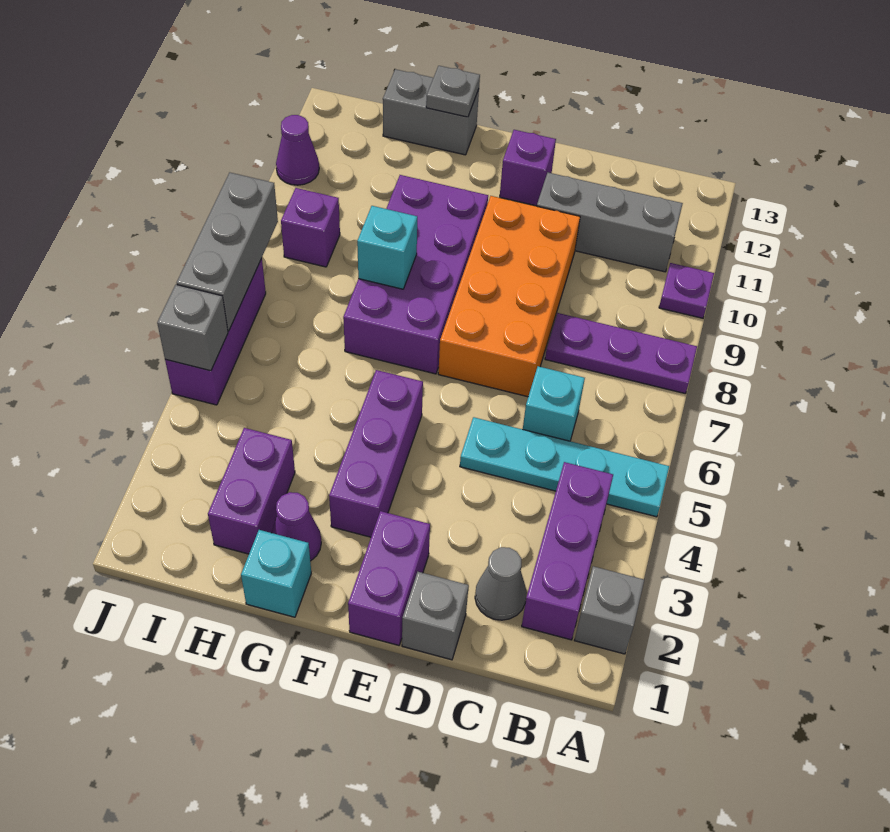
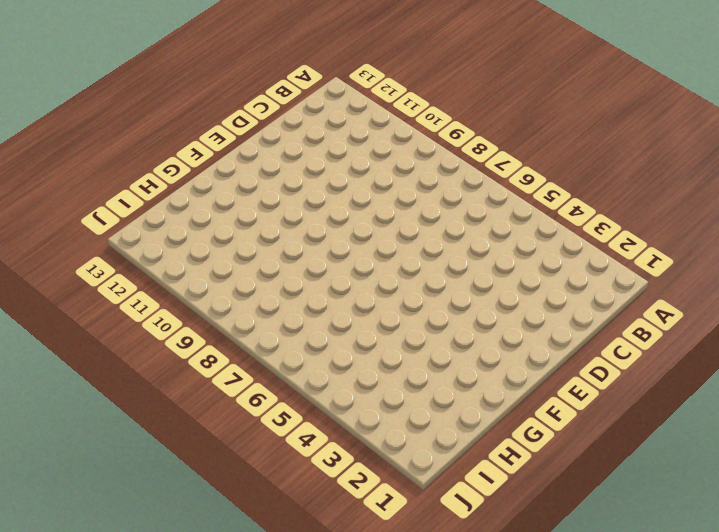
none -> grey 1x1 brick [574,566,644,654]
none -> cyan 1x4 plate [460,417,669,517]
none -> purple 1x3 plate [545,313,697,394]

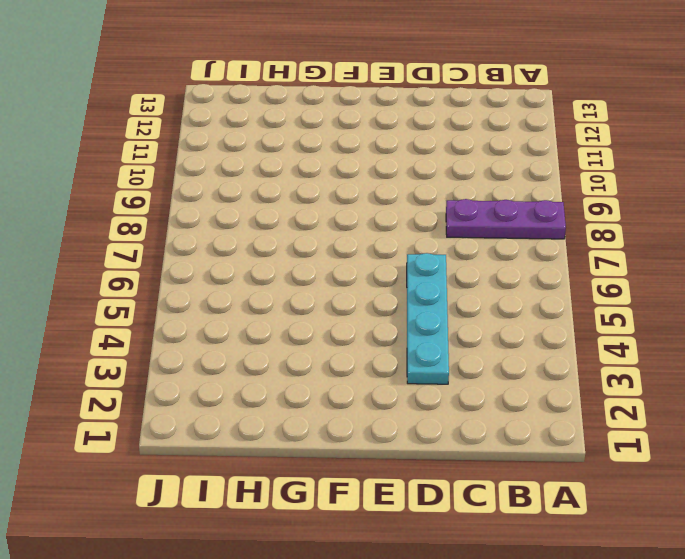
cyan 1x4 plate [407,253,449,384] -> cyan 1x4 plate turned to [460,417,669,517]
none -> grey 1x1 brick [574,566,644,654]
none -> purple 1x1 plate [659,263,714,318]
none -> purple 1x3 brick [522,462,613,640]

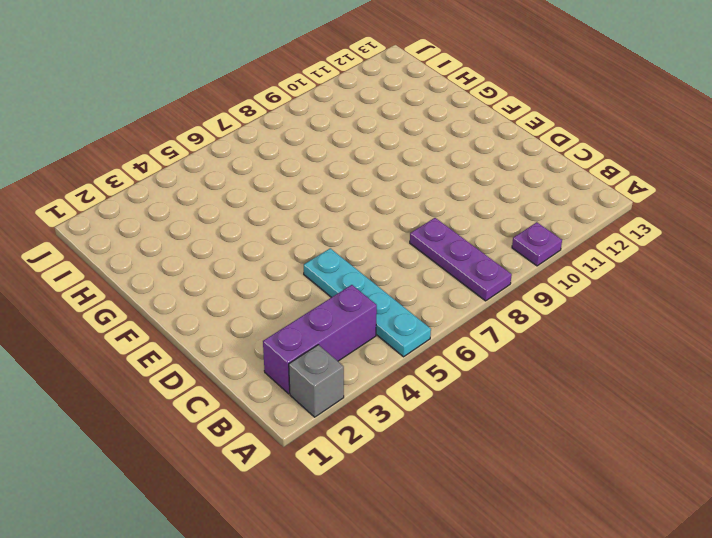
none -> grey 1x3 brick [537,173,683,272]
none -> grey 1x1 cone [475,547,527,620]
none -> cyan 1x1 brick [523,366,585,441]

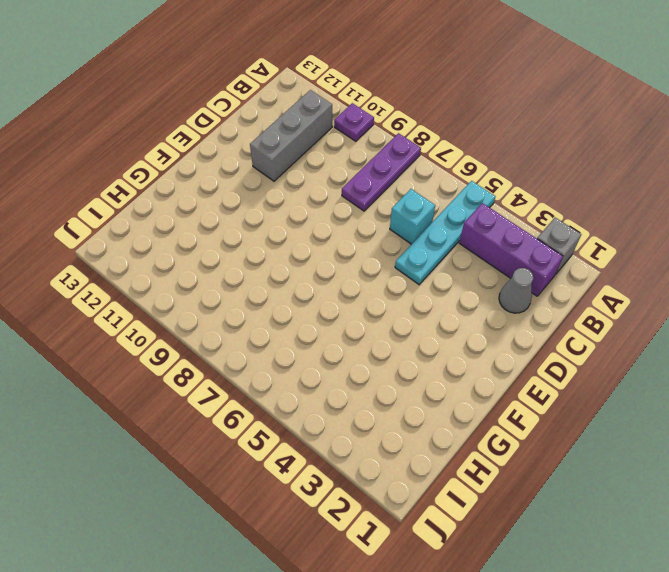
none -> grey 1x1 brick [402,572,469,660]
none -> orange 2x4 brick [438,196,580,397]
none -> purple 1x2 brick [348,511,430,645]

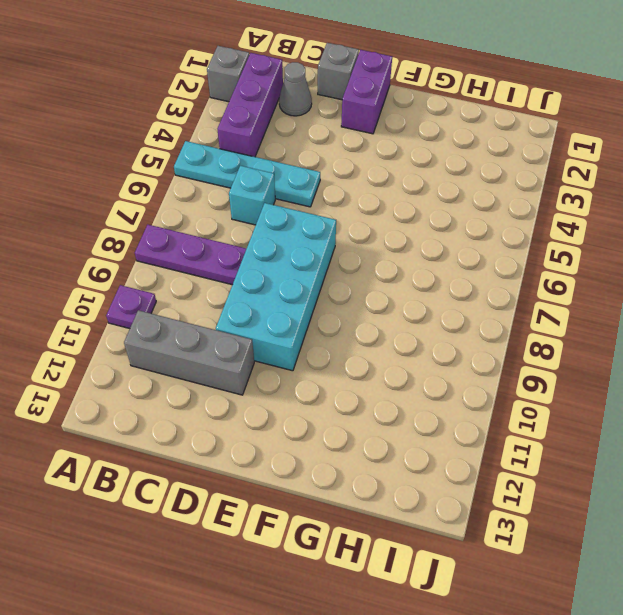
cyan 2x4 brick [216,203,336,371] -> orange 2x4 brick [438,196,580,397]
none -> purple 1x1 brick [500,130,556,206]
none -> purple 1x3 brick [329,370,423,537]
none -> purple 2x4 brick [343,175,488,374]

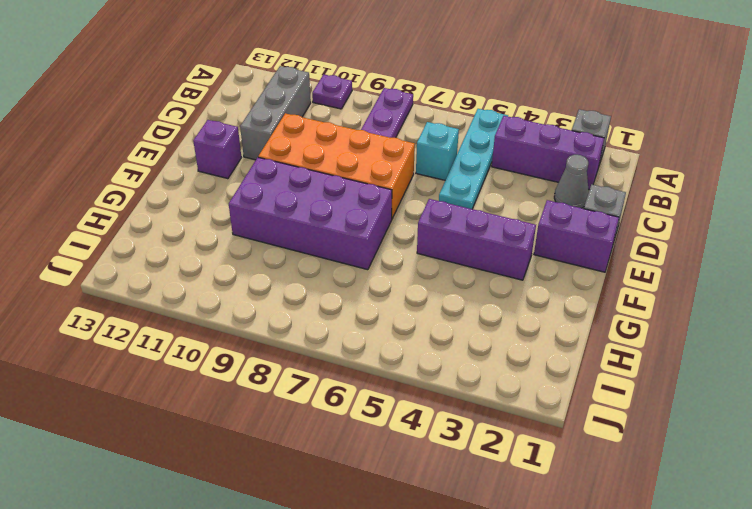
none -> cyan 1x1 brick [241,530,311,617]
none -> purple 1x1 cone [272,492,321,561]
none -> grey 1x2 brick [383,69,479,155]

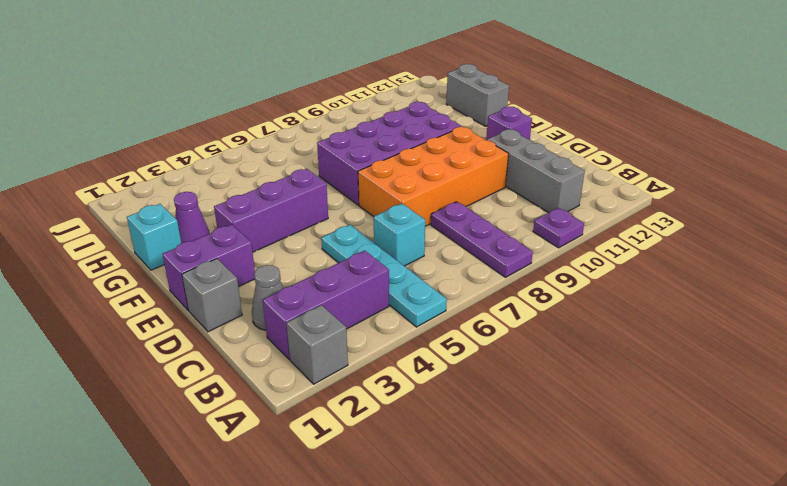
none -> purple 1x2 brick [208,428,295,554]
none -> purple 1x1 brick [281,188,340,267]
none -> purple 1x3 brick [165,258,266,405]

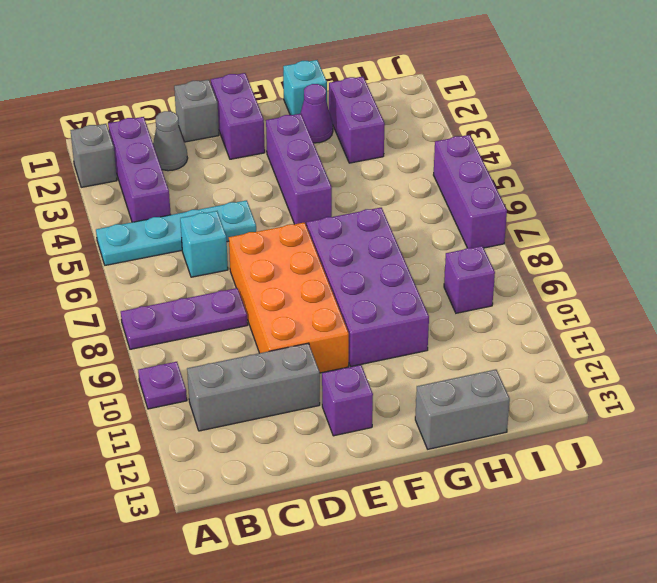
none -> purple 1x1 cone [276,115,319,185]
none -> cyan 1x1 brick [357,206,417,289]
none -> grey 1x1 plate [426,66,480,117]

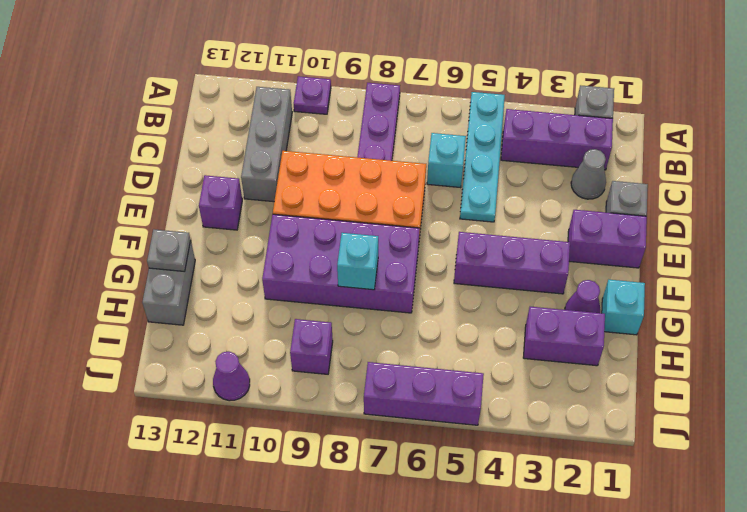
none -> grey 1x1 brick [157,285,228,371]
none -> grey 1x3 brick [177,173,278,331]

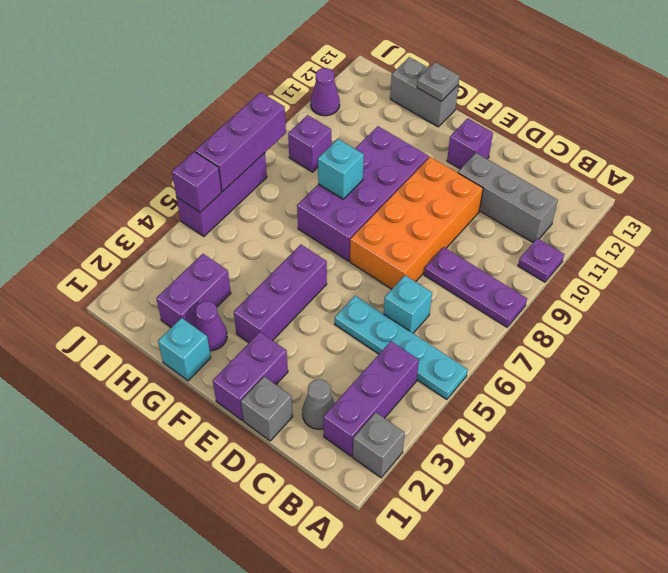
purple 1x1 brick [172,152,222,212] -> grey 1x1 brick [157,285,228,371]
purple 1x3 brick [195,92,286,192] -> grey 1x3 brick [177,173,278,331]

